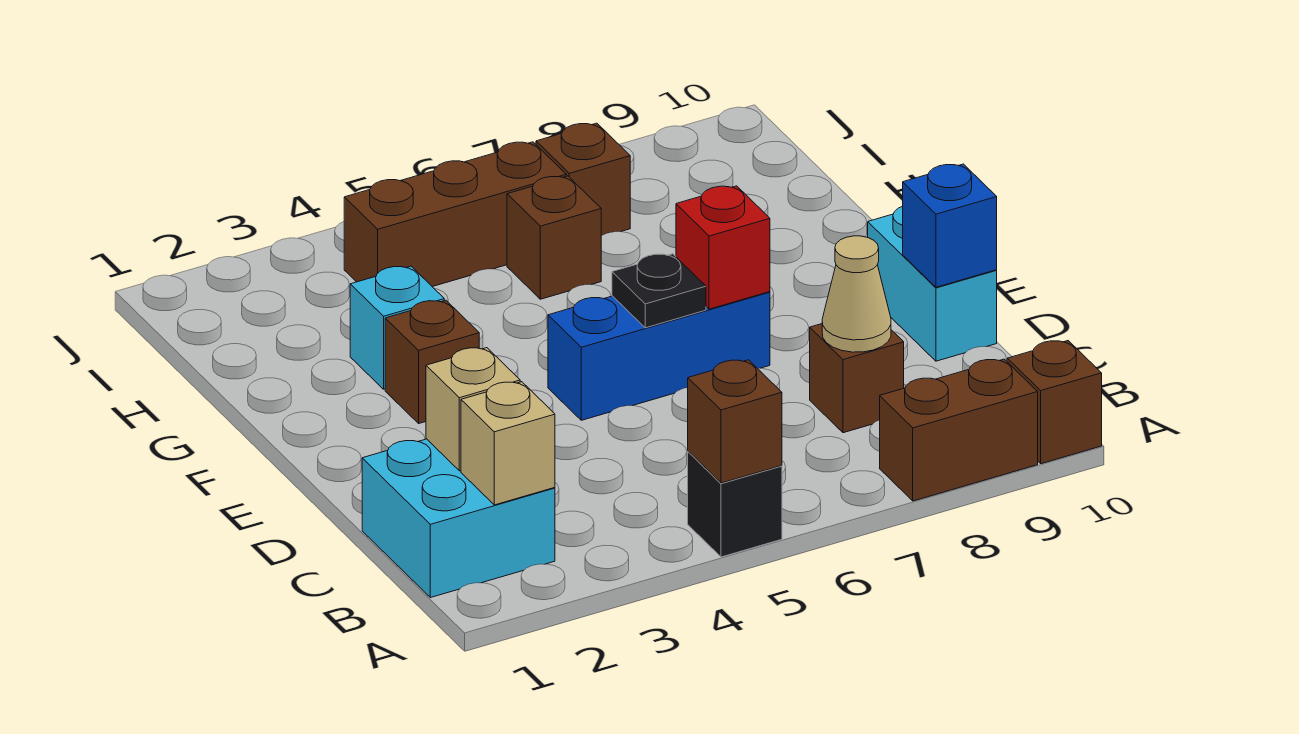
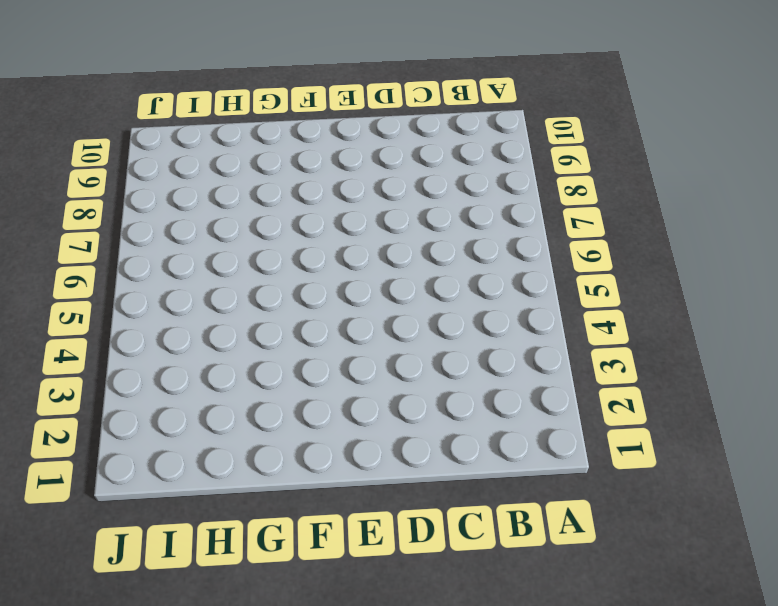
none -> black 1x1 brick [688,451,782,557]
none -> brown 1x2 brick [880,359,1038,501]
none -> brown 1x1 brick [1007,341,1102,464]

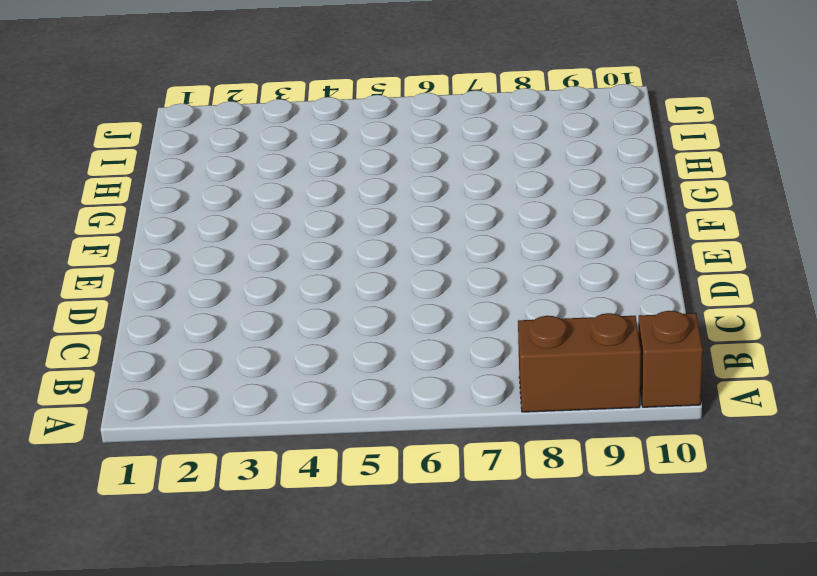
none -> black 1x1 brick [688,451,782,557]
none -> cyan 2x2 brick [362,439,555,598]
none -> brown 1x1 brick [810,324,904,433]

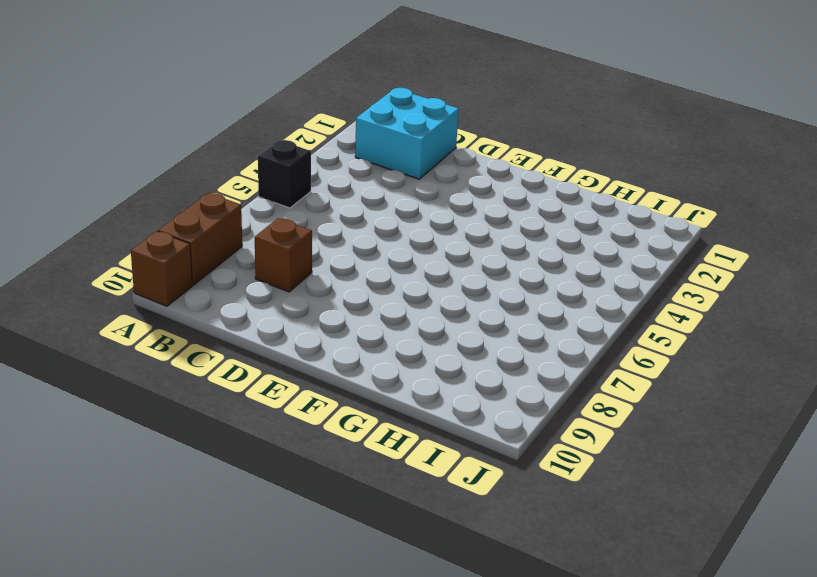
none -> cyan 1x2 brick [868,206,997,361]
none -> blue 1x3 brick [548,292,770,420]
none -> brown 1x1 brick [385,300,479,423]

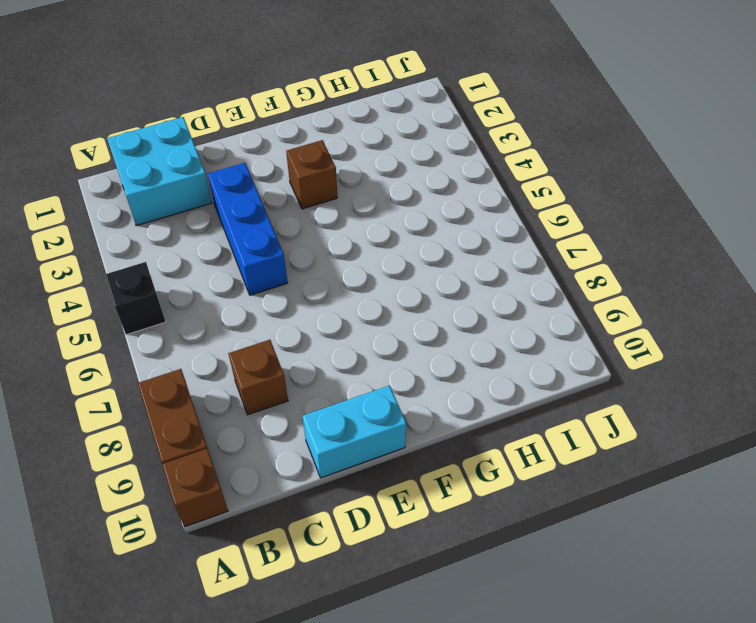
blue 1x3 brick [208,163,288,295] -> blue 1x3 brick moved to [548,292,770,420]
none -> cyan 1x1 brick [350,266,444,389]
none -> brown 1x1 brick [507,176,601,299]
none -> brown 1x3 brick [344,142,566,287]

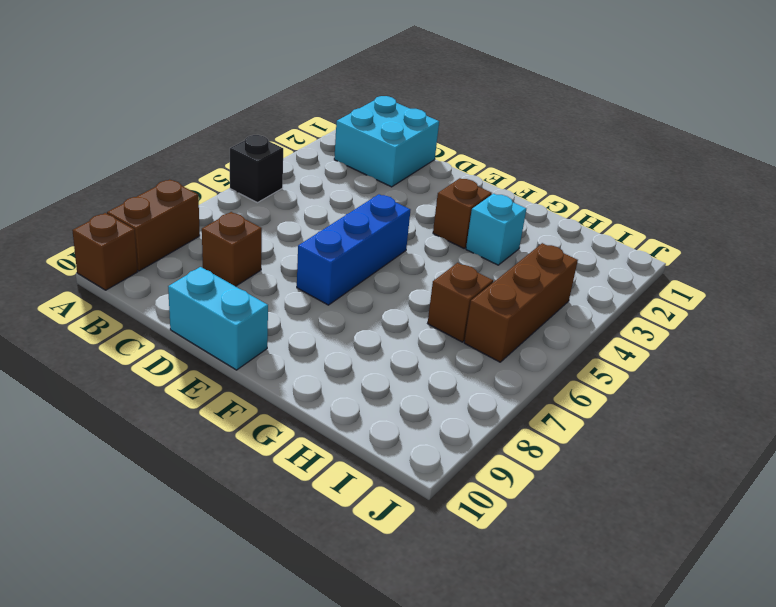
none -> brown 1x1 brick [536,123,630,236]
none -> brown 1x1 brick [688,360,782,483]
none -> tan 1x1 brick [461,382,555,505]

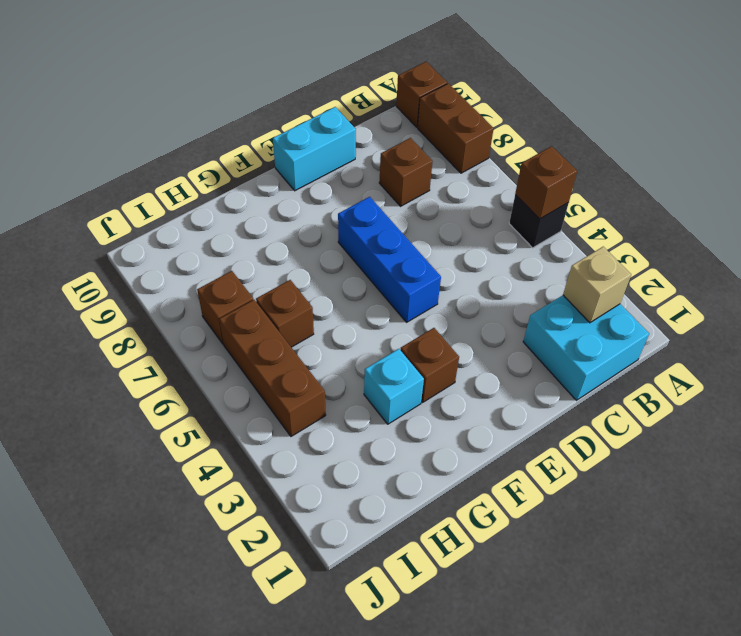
none -> tan 1x1 brick [426,348,520,471]
none -> tan 1x1 cone [822,236,891,352]
none -> blue 1x1 brick [903,164,997,287]

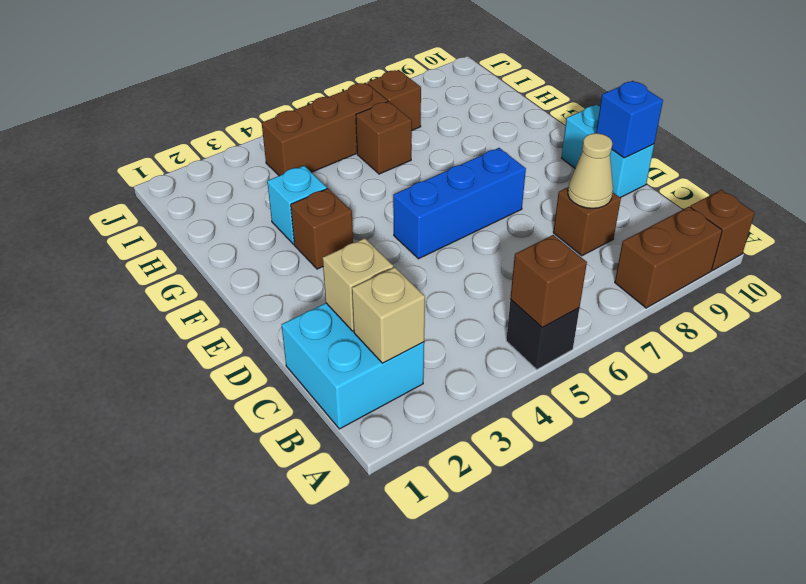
none -> black 1x1 plate [612,254,706,328]
none -> red 1x1 brick [676,186,770,309]

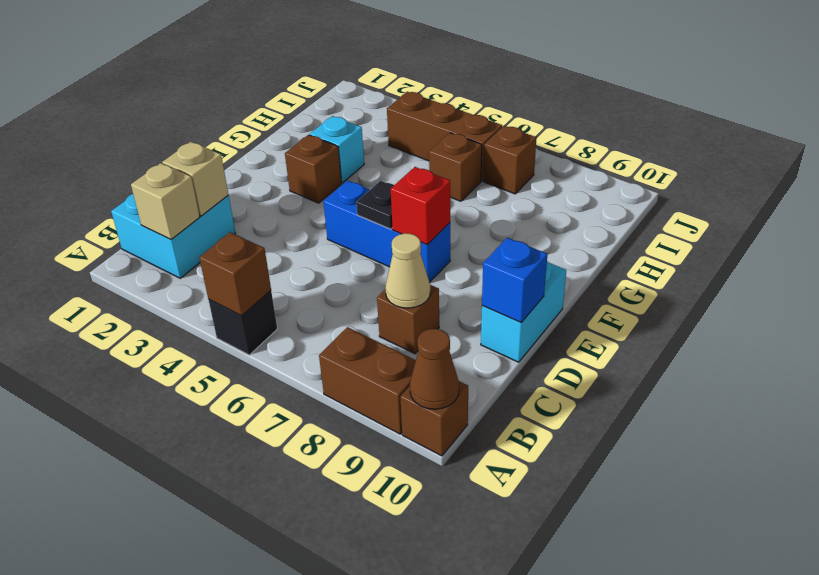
brown 1x1 cone [410,329,459,409] -> none

